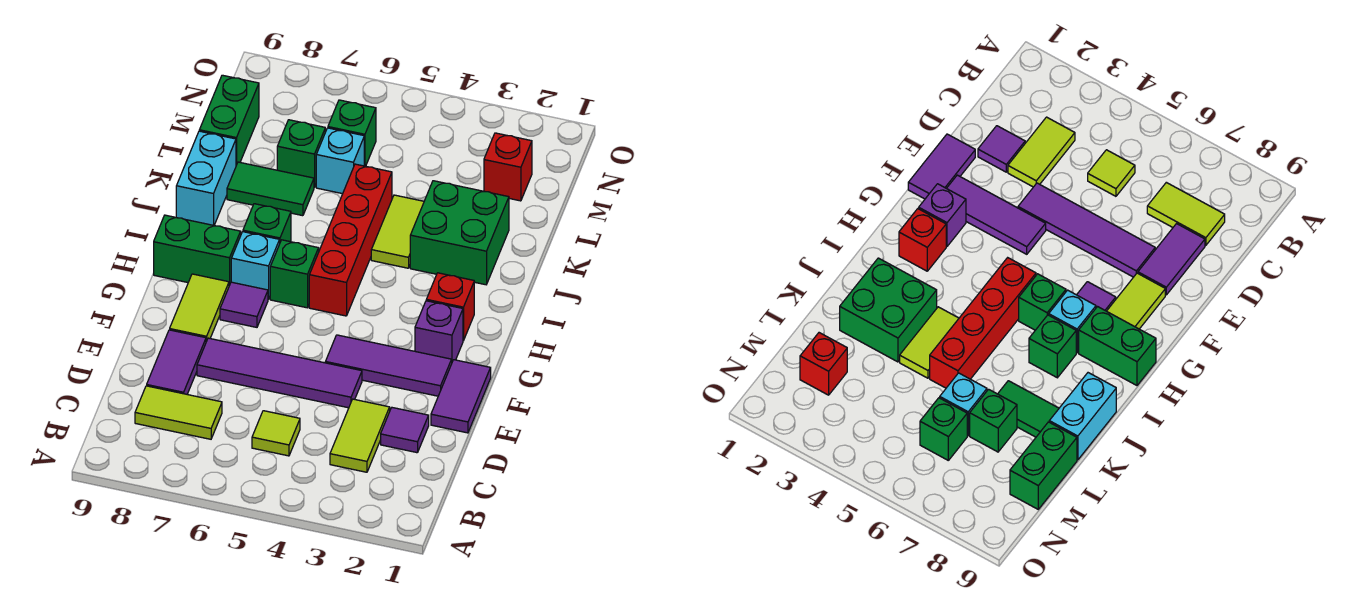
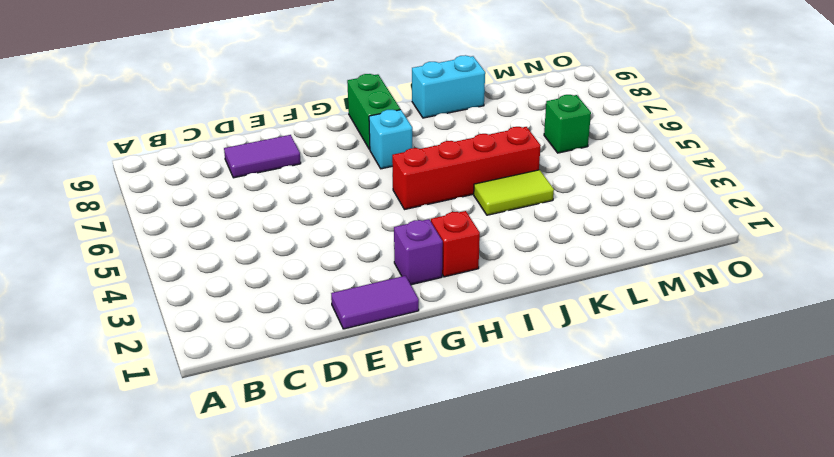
none -> lime 1x2 tile [330,399,390,472]
none -> lime 1x1 tile [252,411,300,456]
none -> lime 1x2 tile [135,386,222,439]

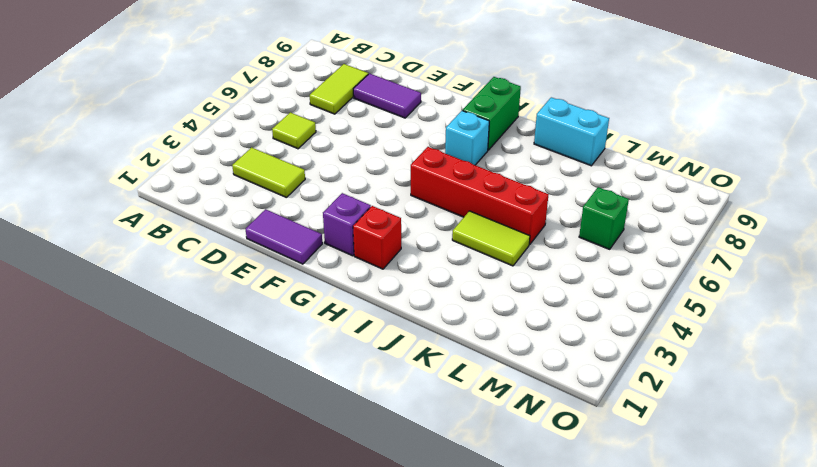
none -> purple 1x1 tile [381,408,429,453]
none -> purple 1x4 tile [197,338,362,408]
none -> purple 1x3 tile [325,335,452,396]

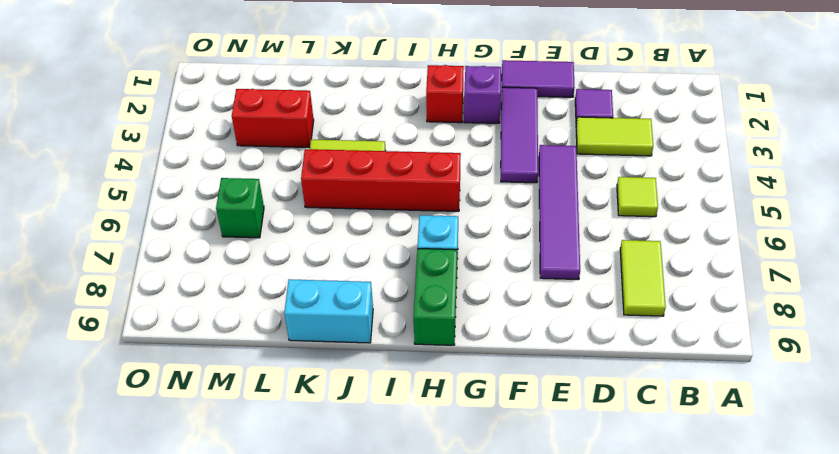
red 1x2 brick [232,89,314,148] -> none
none -> purple 1x2 tile [147,330,206,394]
none -> lime 1x2 tile [170,274,229,342]
none -> purple 1x1 tile [220,282,268,327]

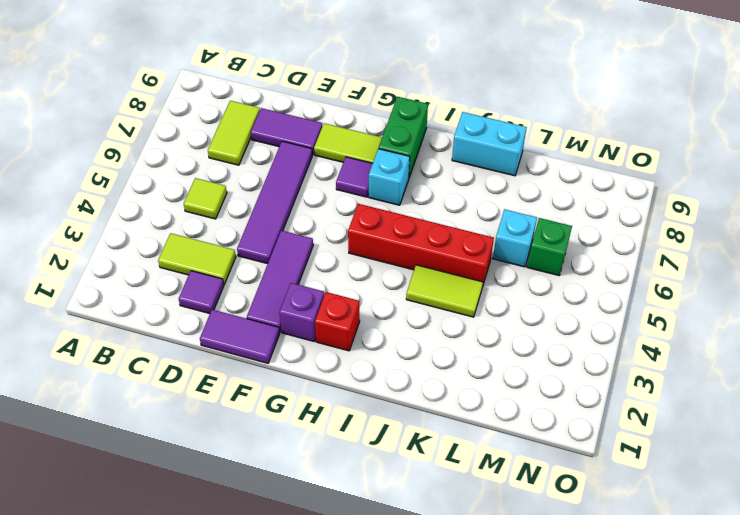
none -> green 1x1 brick [270,240,319,308]
none -> green 1x1 brick [243,204,291,242]
none -> green 2x2 brick [410,181,509,285]

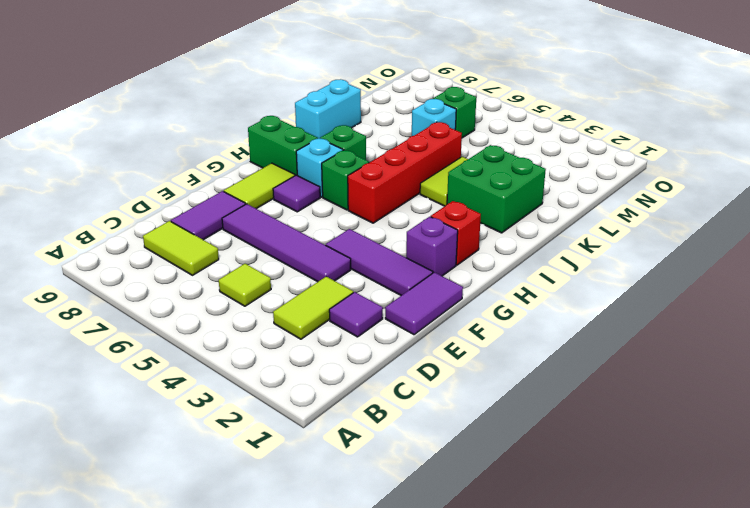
none -> green 1x2 tile [227,162,314,216]
none -> green 1x1 brick [277,120,325,187]
none -> green 1x2 brick [199,75,259,165]

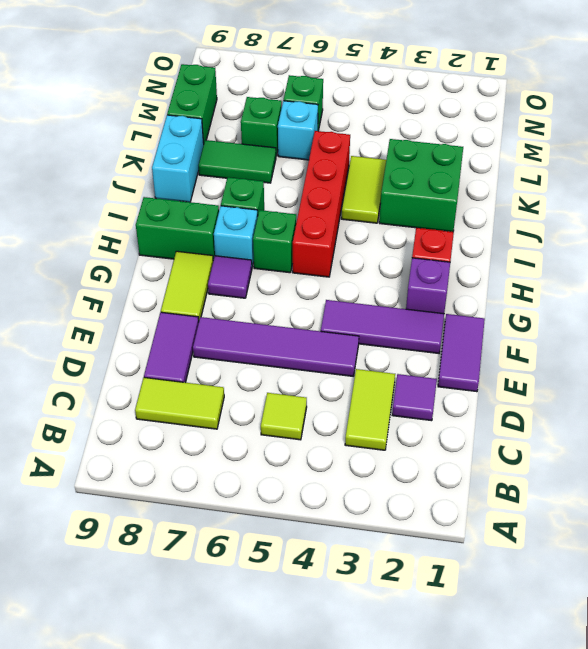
none -> red 1x1 brick [484,133,532,201]

